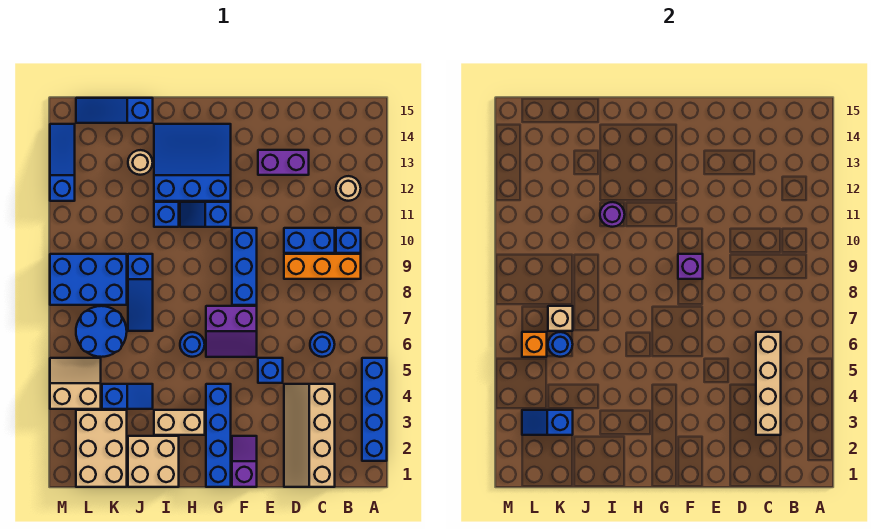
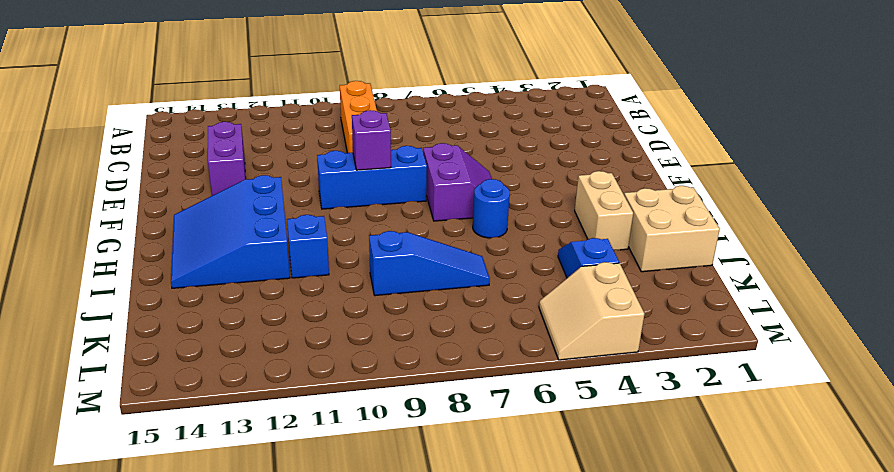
none -> blue 1x4 brick [362,358,387,461]
none -> blue 1x1 brick [336,228,361,253]
none -> tan 1x1 round brick [336,176,361,201]
none -> tan 2x4 slope [284,384,335,487]

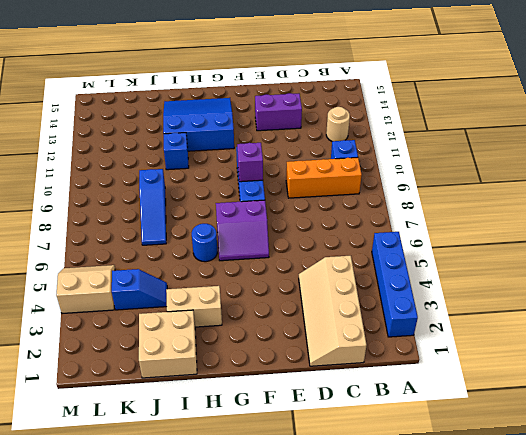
none -> blue 1x1 round brick [310,332,335,357]
none -> blue 1x2 brick [284,228,335,253]
none -> blue 1x1 brick [258,358,283,383]
none -> purple 1x2 slope [232,436,257,487]

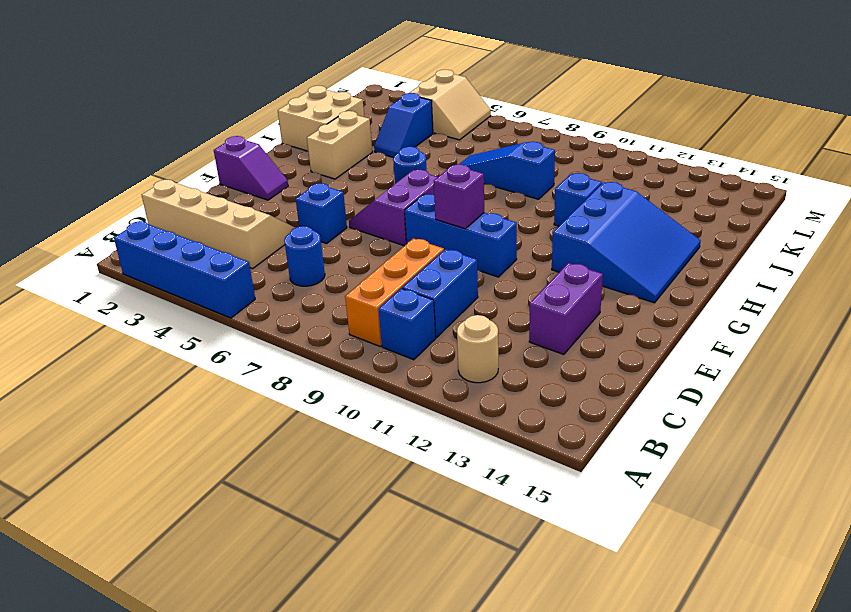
none -> blue 1x4 brick [206,384,231,487]
none -> blue 1x2 slope [180,202,231,227]
none -> tan 1x1 round brick [128,150,153,175]
none -> blue 1x3 slope [76,98,153,123]

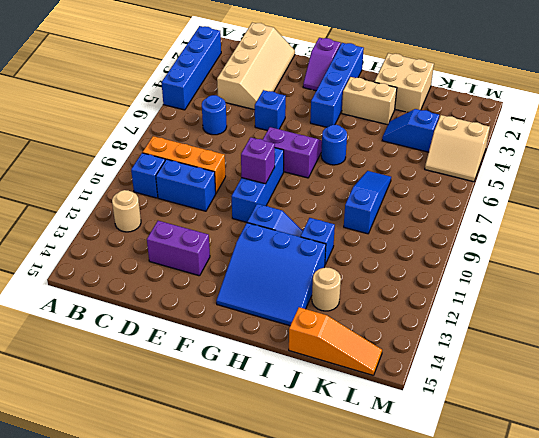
orange 1x3 slope [289,307,382,375] -> blue 1x3 slope [76,98,153,123]
none -> tan 2x3 brick [76,410,127,487]
none -> blue 2x2 round brick [76,306,127,357]
none -> blue 2x3 brick [50,254,127,305]
none -> blue 1x3 slope [50,124,75,201]

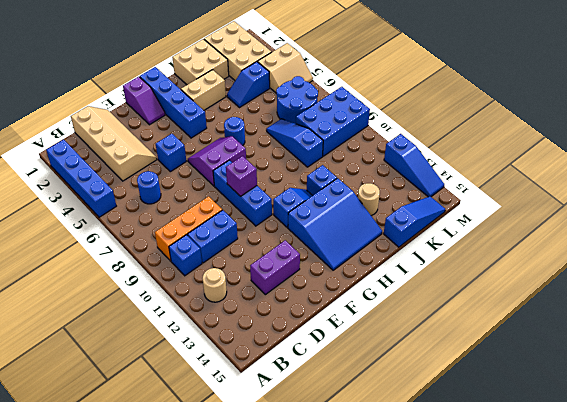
none -> tan 1x4 brick [756,332,781,435]
none -> purple 1x1 round brick [600,202,625,227]
none -> blue 1x2 slope [522,410,573,435]
none -> blue 1x1 round brick [548,332,573,357]

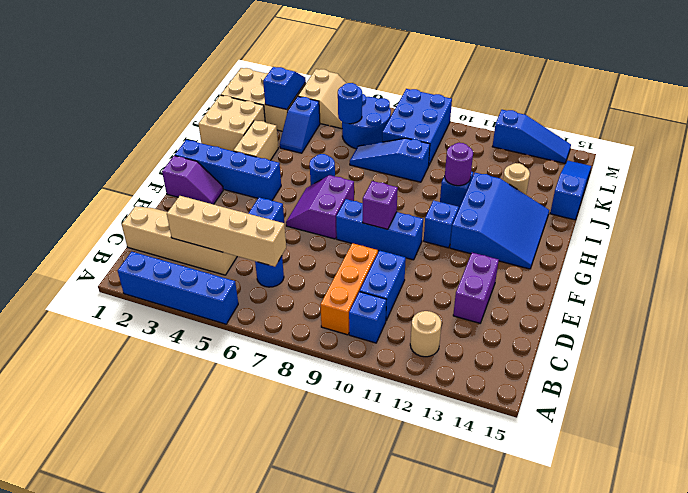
none -> tan 1x1 brick [548,306,573,331]
none -> orange 1x1 brick [522,332,547,357]

